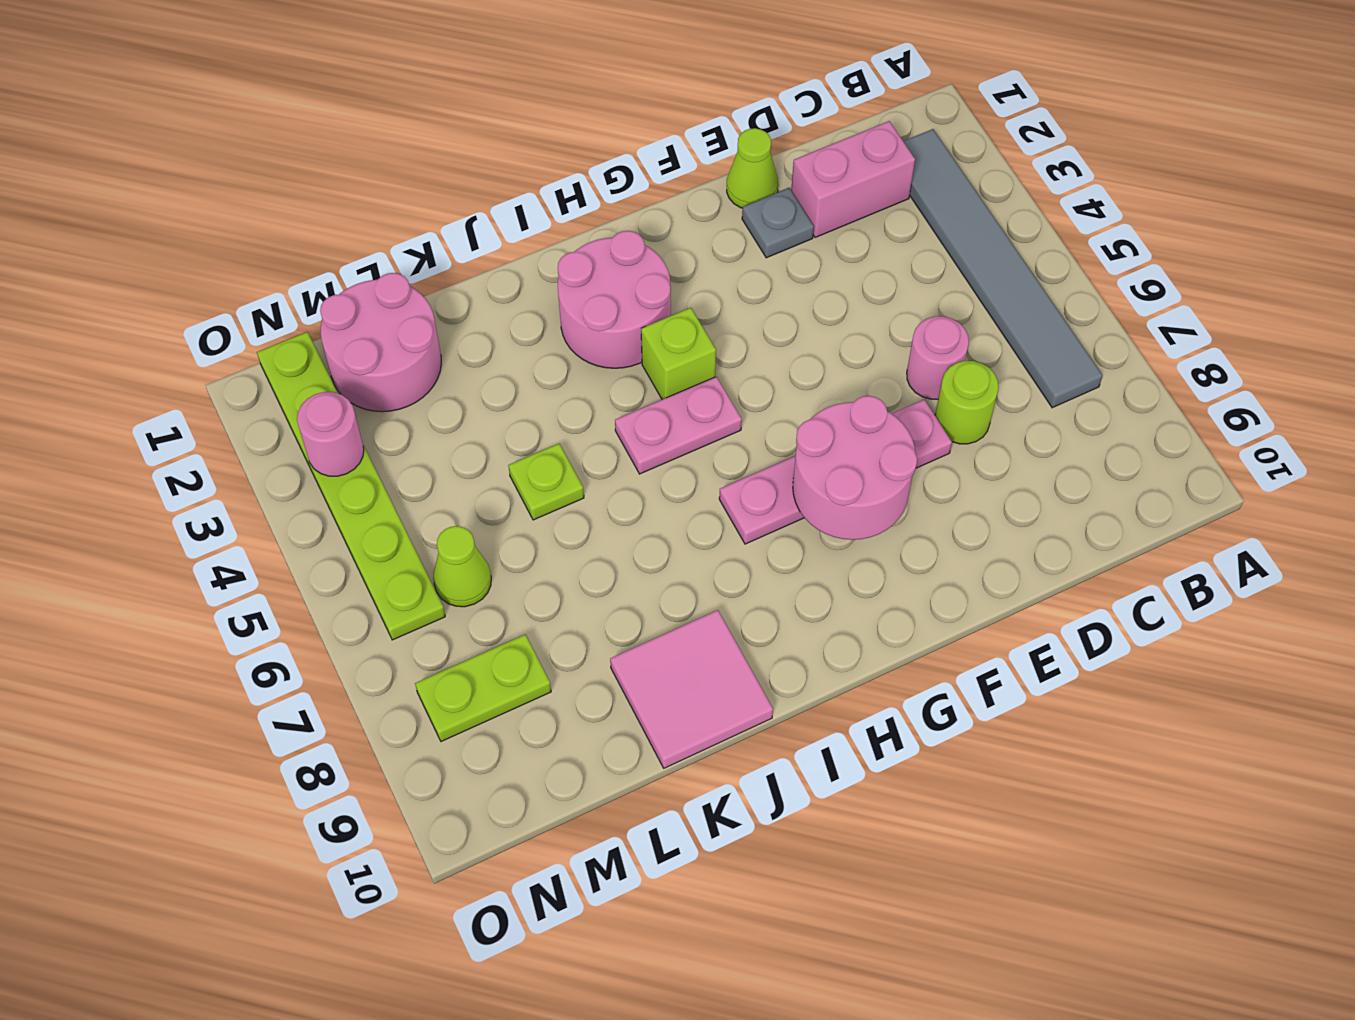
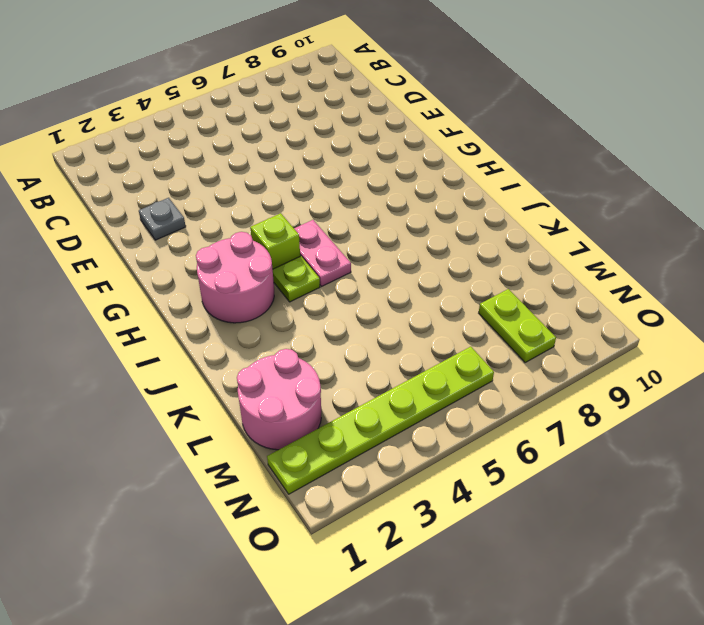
lime 1x1 plate [273,256,320,302] -> lime 1x1 plate moved to [508,444,584,520]
none -> grey 1x6 tile [903,129,1103,408]
none -> pink 1x2 brick [791,121,915,238]
none -> pink 1x1 round brick [907,316,969,399]

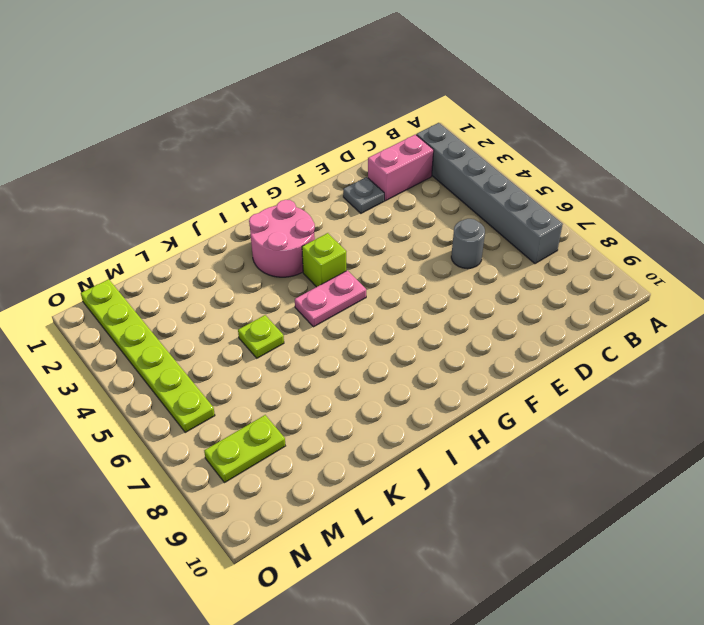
grey 1x6 brick [416,123,563,264] -> grey 1x6 tile [903,129,1103,408]
grey 1x1 round brick [451,219,485,269] -> pink 1x1 round brick [907,316,969,399]
none -> lime 1x1 round brick [935,361,998,444]
none -> lime 1x1 cone [727,128,778,208]
none -> pink 1x4 plate [719,399,952,544]

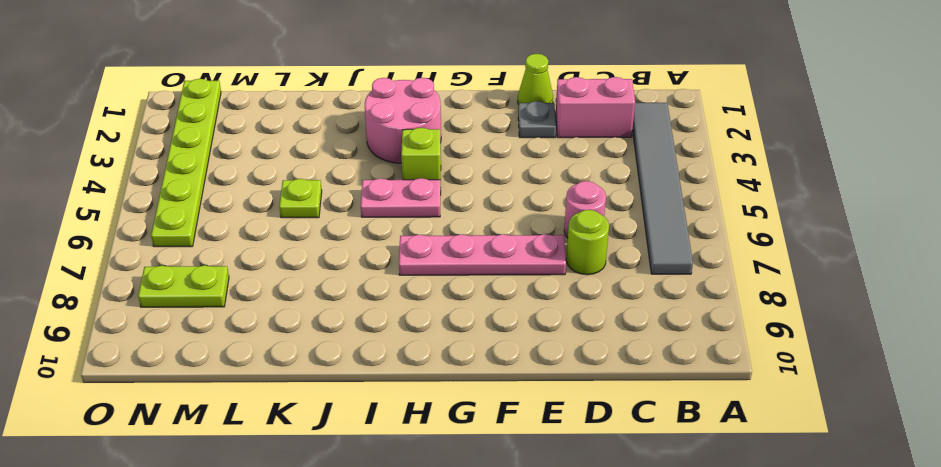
none -> pink 2x2 tile [610,610,773,768]
none -> pink 2x2 round brick [320,273,441,412]
none -> lime 1x1 cone [433,526,491,607]

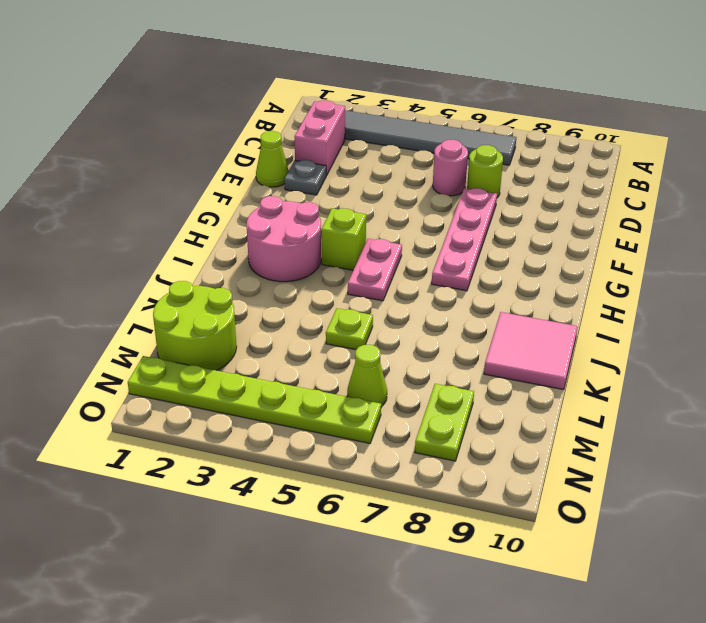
lime 2x2 round brick [153,281,237,370] -> pink 2x2 round brick [320,273,441,412]
none -> pink 2x2 round brick [793,396,917,540]
none -> pink 1x1 round brick [297,392,364,476]

